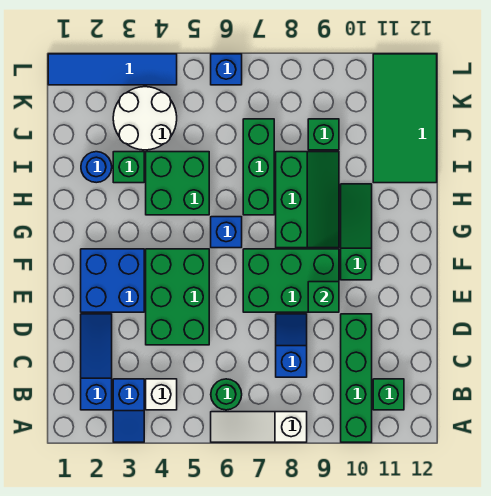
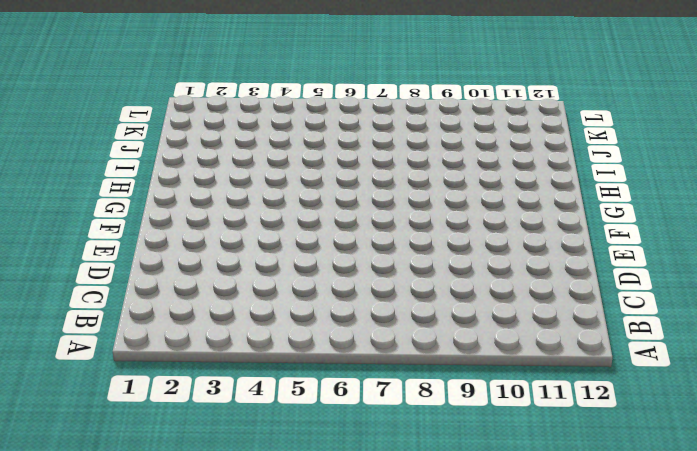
none -> blue 1x2 slope [113,379,144,442]
none -> white 1x3 slope [211,412,307,442]
none -> green 1x4 brick [341,314,372,442]

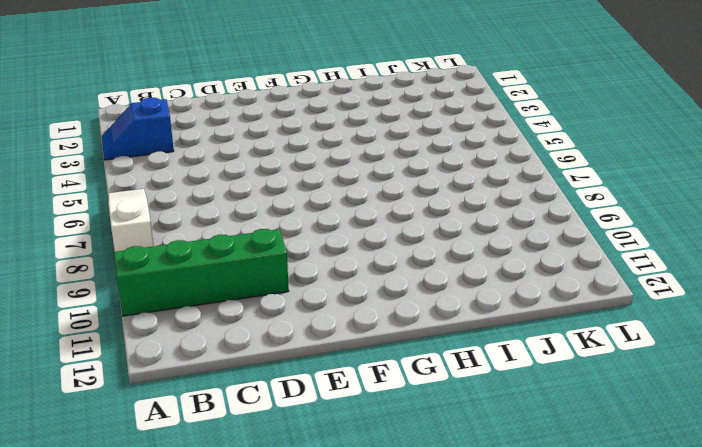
none -> blue 1x3 slope [81,314,112,410]
none -> white 1x1 brick [146,379,177,410]
none -> green 1x1 round brick [211,379,242,410]

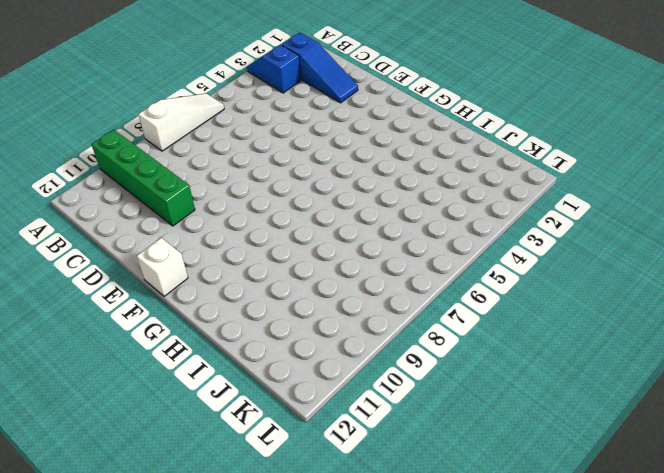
white 1x1 brick [137,238,188,297] -> white 1x1 brick moved to [146,379,177,410]
none -> green 1x1 round brick [211,379,242,410]
none -> green 1x1 brick [373,379,404,410]
none -> blue 1x2 slope [276,314,307,377]

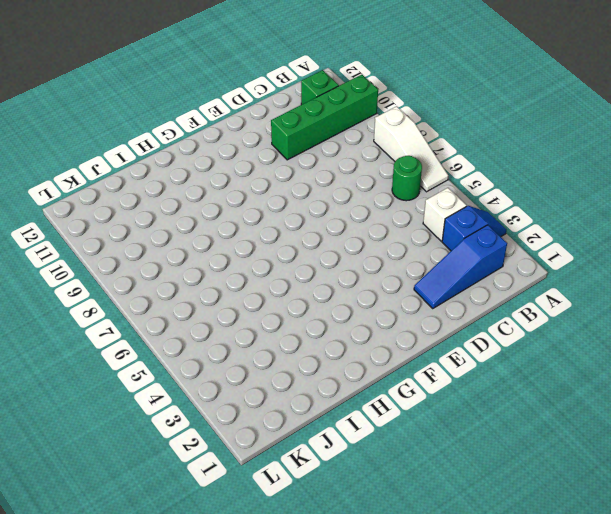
none -> blue 1x2 slope [276,314,307,377]
none -> green 2x3 brick [146,249,209,345]
none -> blue 2x2 brick [81,249,144,312]

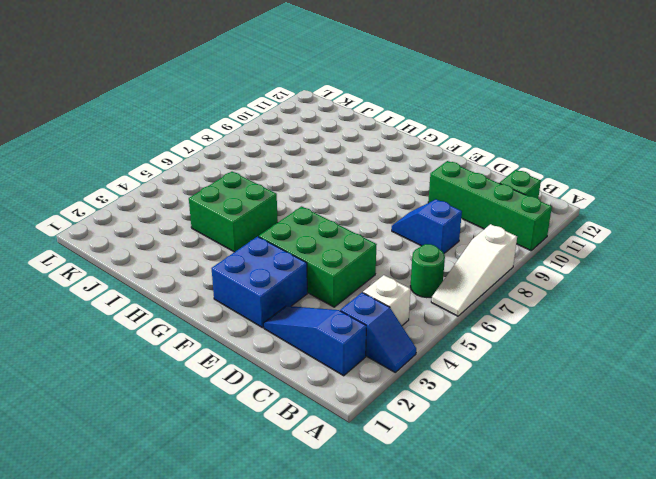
none -> green 2x3 brick [243,249,339,312]
none -> green 1x3 slope [341,184,372,280]
none -> blue 1x1 brick [211,217,242,248]

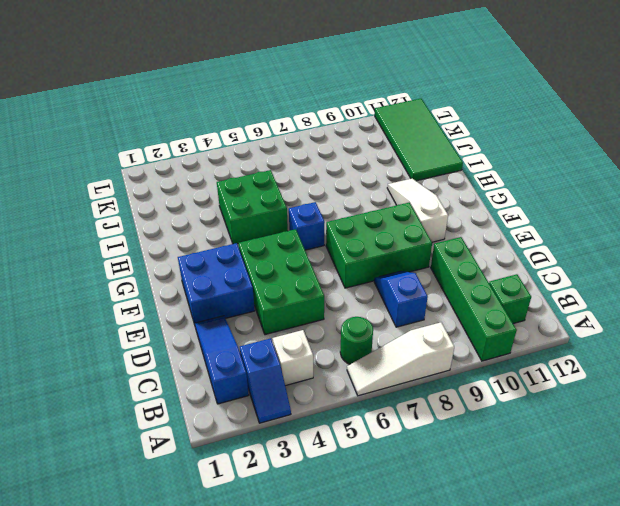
white 1x3 slope [387,179,448,242] -> green 1x3 slope [341,184,372,280]
none -> green 2x3 slope [276,152,339,248]
none -> green 1x3 brick [243,119,274,215]
none -> blue 1x1 round brick [81,152,112,183]

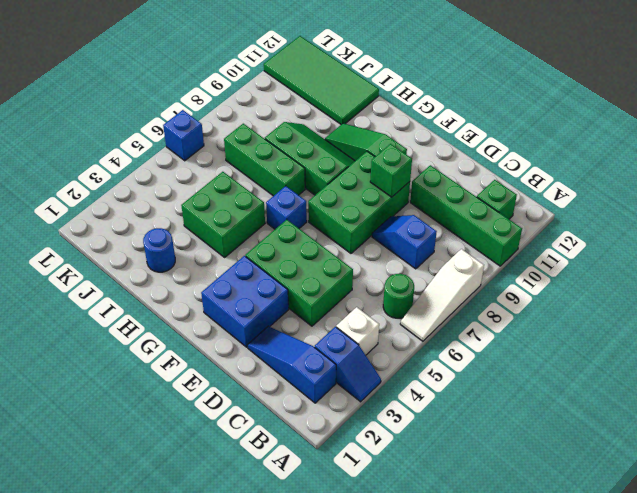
none -> green 1x1 brick [113,152,144,183]
none -> white 2x2 round brick [113,87,177,150]
none -> green 1x1 brick [308,119,339,150]

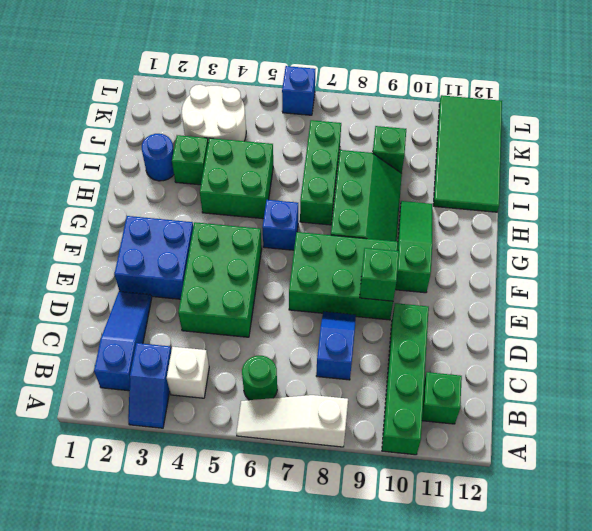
none -> blue 1x4 tile [48,54,177,85]

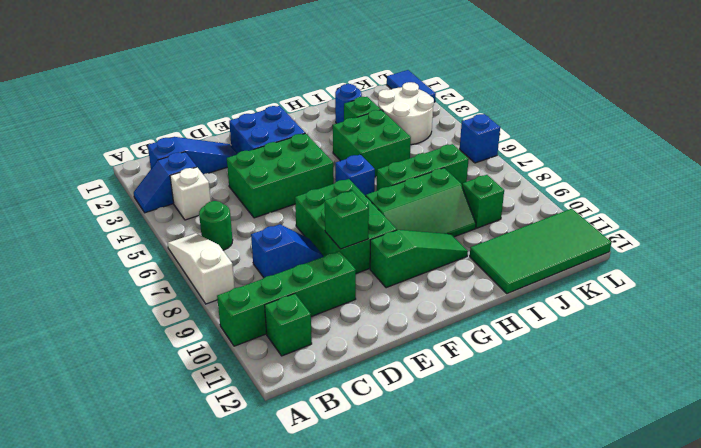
blue 1x2 tile [387,70,436,102] -> blue 1x4 tile [48,54,177,85]

